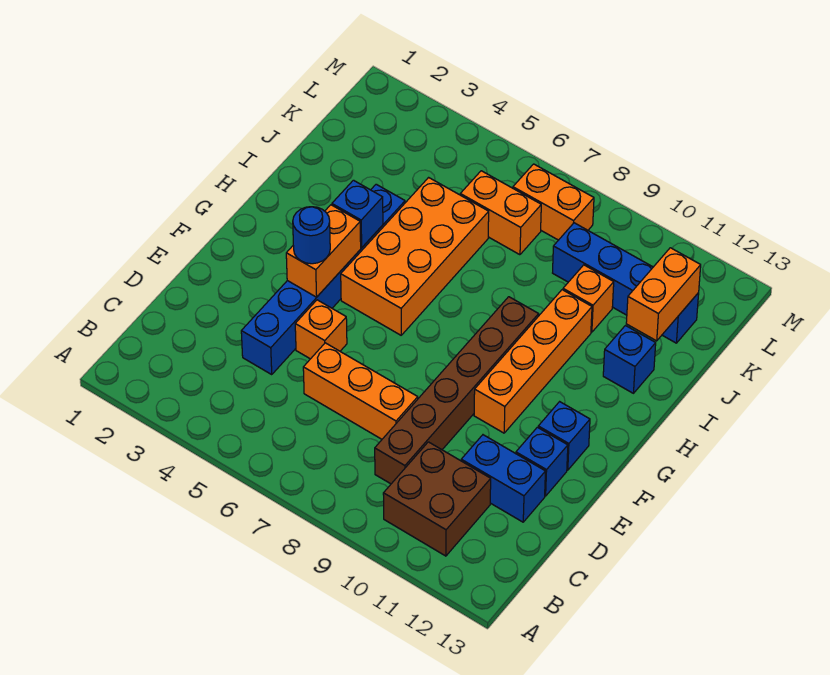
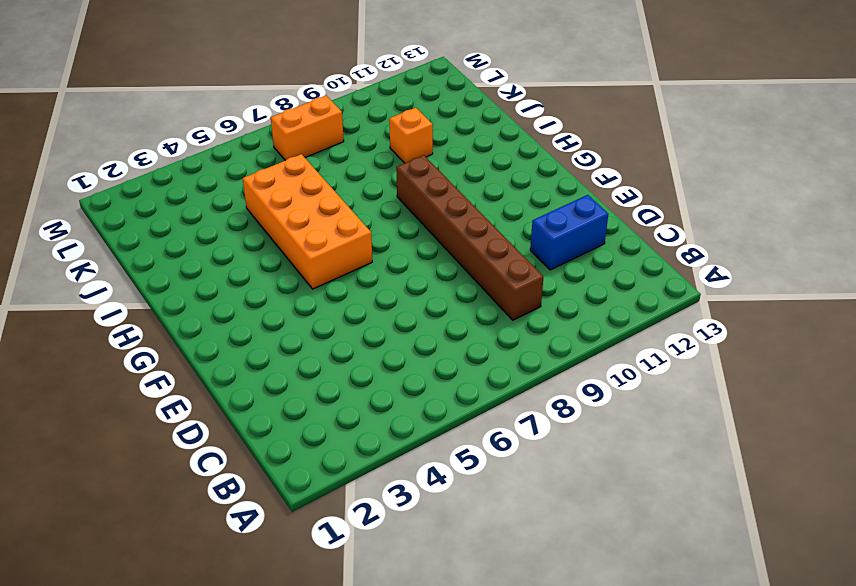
none -> brown 2x2 brick [383,442,491,556]
none -> blue 1x6 brick [241,184,405,374]
none -> orange 1x3 brick [303,343,418,439]

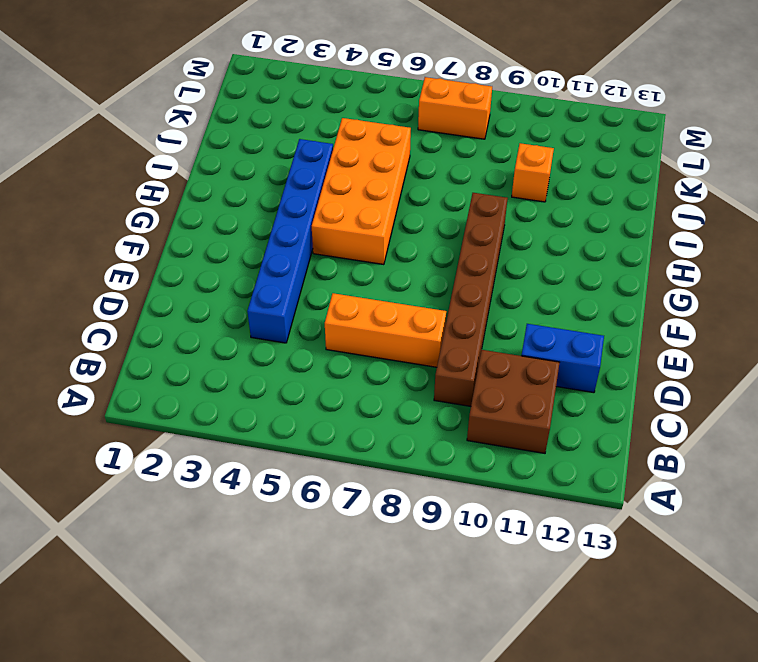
none -> orange 1x1 brick [295,300,347,359]
none -> blue 1x1 brick [516,427,568,496]
none -> orange 1x4 brick [474,290,592,433]

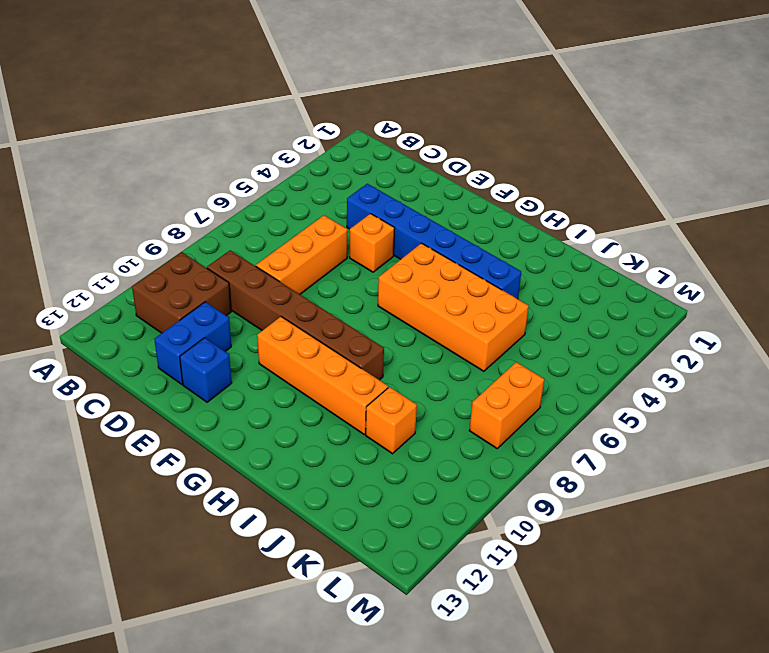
none -> blue 1x1 brick [538,402,590,470]
none -> blue 1x1 brick [603,326,656,393]
none -> orange 1x2 brick [460,171,541,255]

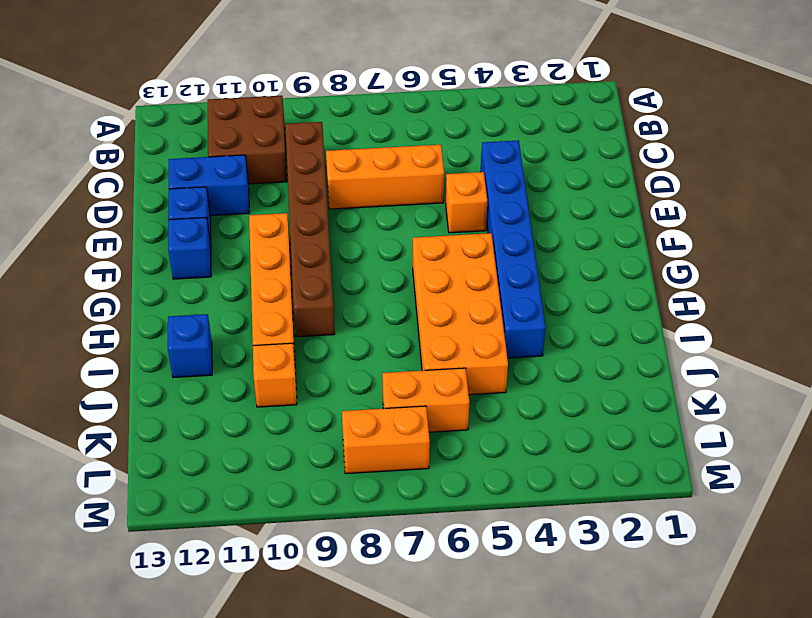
none -> blue 1x4 brick [553,223,699,343]
none -> orange 1x2 brick [286,205,361,297]
none -> blue 1x1 brick [332,180,383,248]

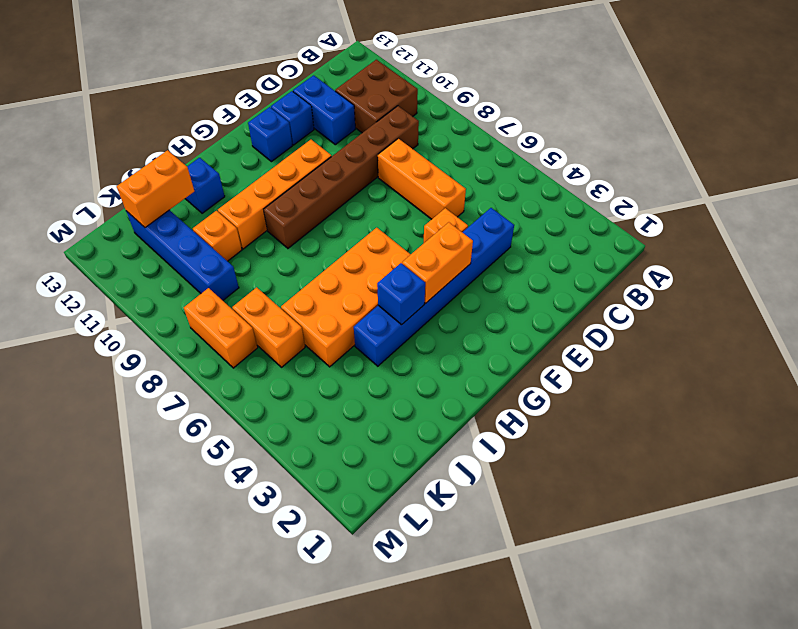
none -> blue 1x1 round brick [293,207,330,264]

